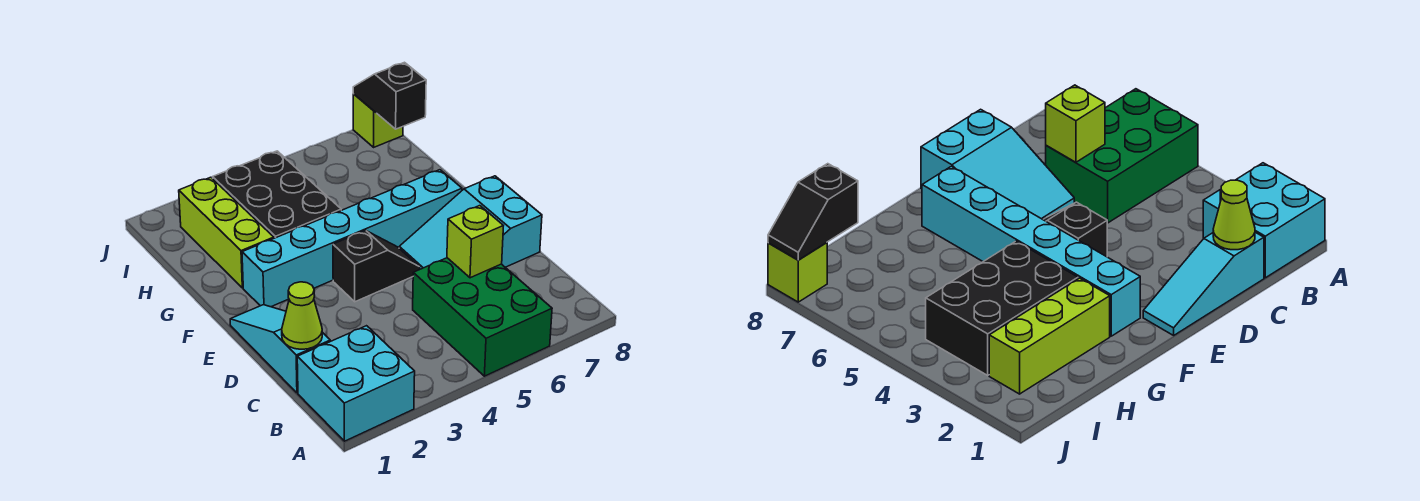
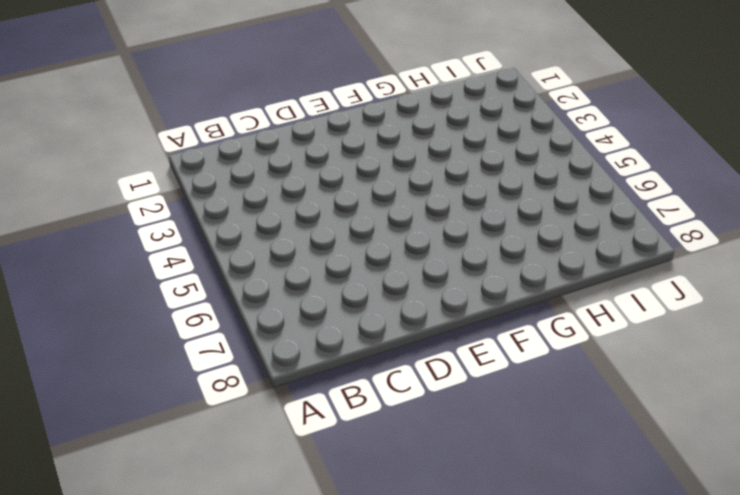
none -> cyan 2x2 brick [297,326,415,441]
none -> green 2x3 brick [413,258,552,376]
none -> cyan 1x3 slope [230,305,330,393]

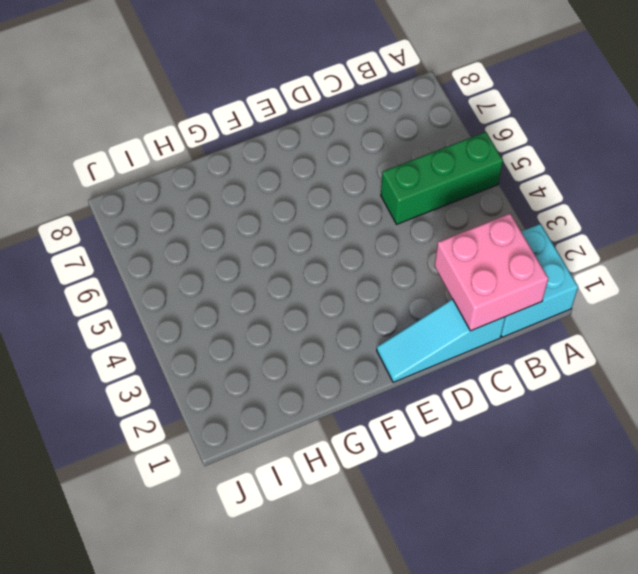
green 1x3 brick [381,132,503,224] -> green 2x3 brick [413,258,552,376]
pink 2x2 brick [435,214,548,331] -> lime 1x1 cone [282,282,322,349]
none -> cyan 2x3 slope [399,176,542,269]
none -> black 1x2 slope [333,230,420,302]
none -> cyan 1x6 brick [242,170,462,307]

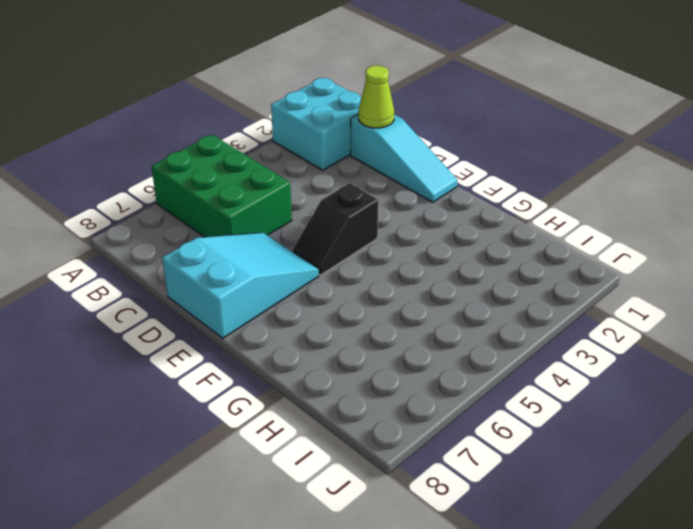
none -> cyan 1x6 brick [242,170,462,307]
none -> lime 1x3 brick [179,177,274,288]
none -> black 2x3 brick [213,151,341,238]

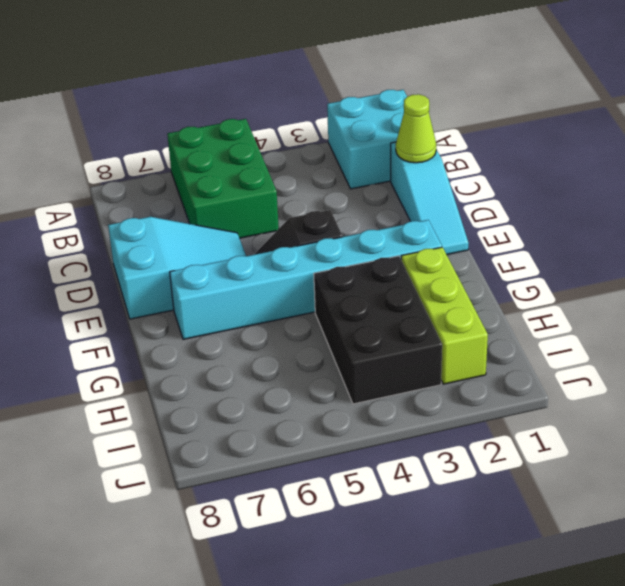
none -> lime 1x1 brick [353,94,403,147]
none -> lime 1x1 brick [447,206,503,278]
none -> black 1x2 slope [353,62,426,129]

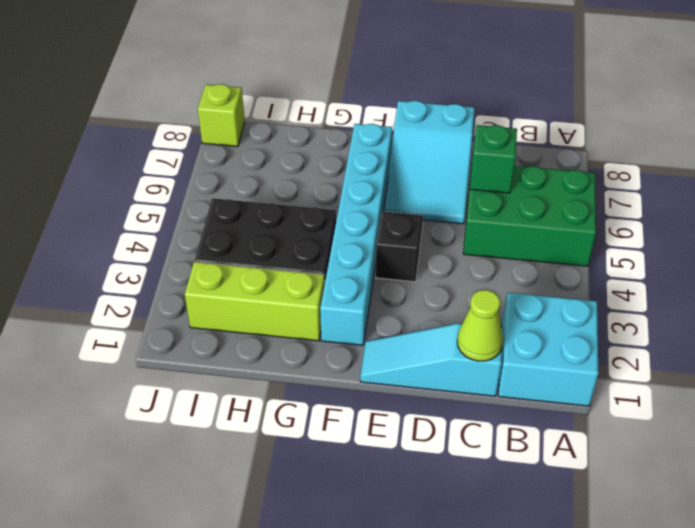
green 1x1 brick [470,125,517,193] -> lime 1x1 brick [447,206,503,278]
none -> black 1x2 slope [353,62,426,129]

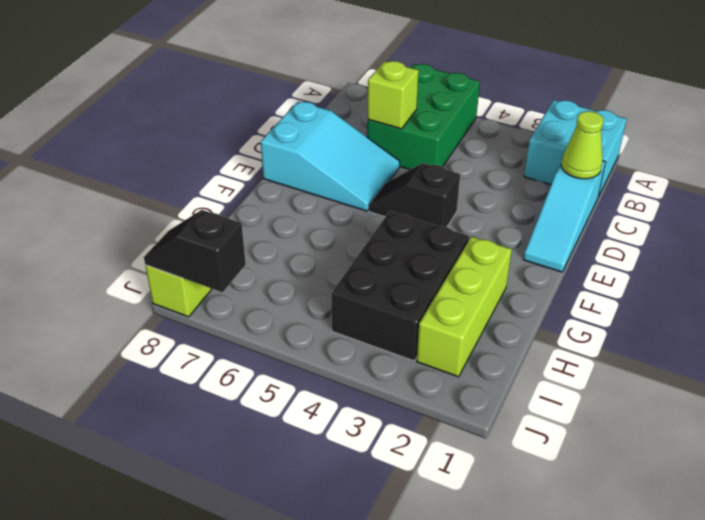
black 1x2 slope [144,210,246,292] -> black 1x2 slope turned to [353,62,426,129]
none -> cyan 1x6 brick [242,170,462,307]

